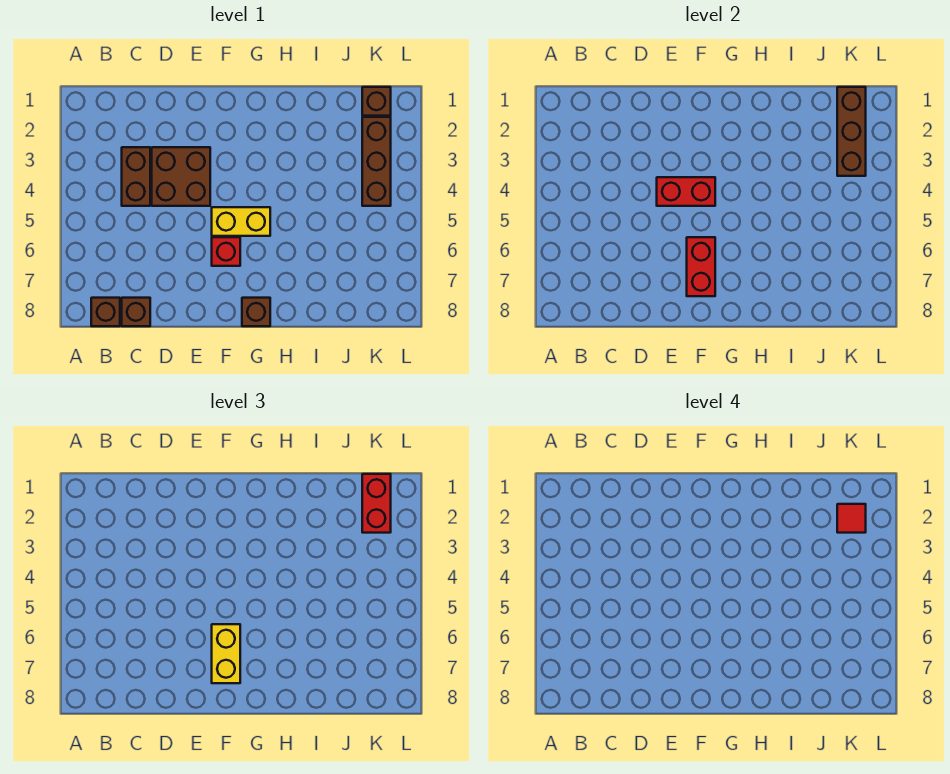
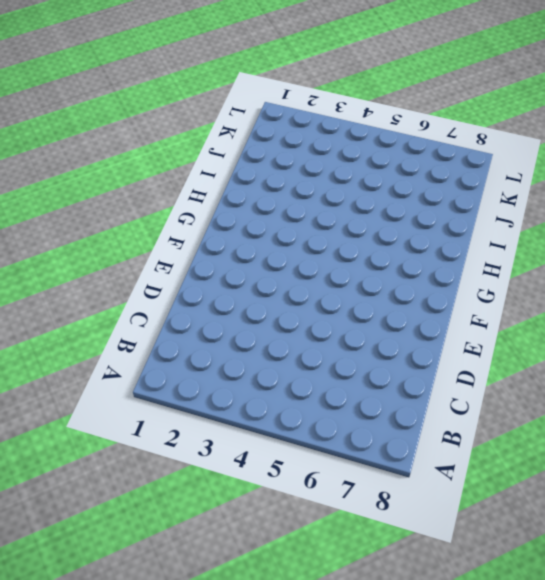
none -> brown 1x1 brick [91,298,120,326]
none -> brown 1x2 brick [122,147,150,206]
none -> brown 1x1 brick [122,298,150,326]

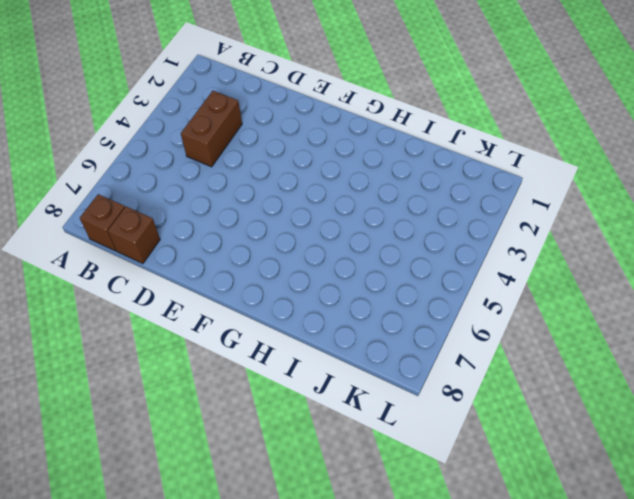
none -> brown 2x2 brick [152,147,210,206]
none -> yellow 1x2 brick [212,207,270,236]
none -> red 1x1 brick [212,237,240,266]

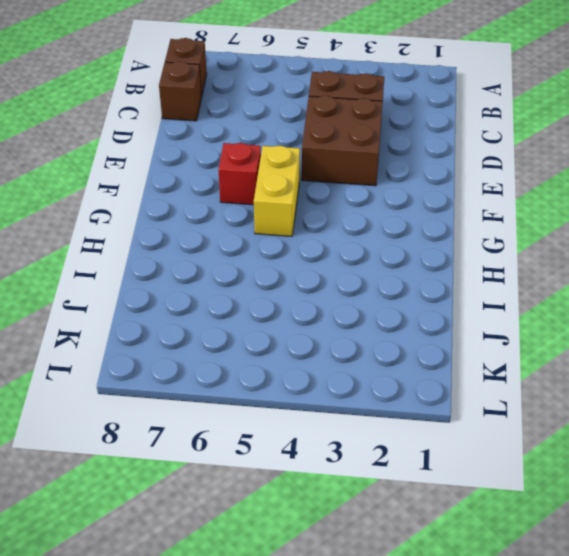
none -> brown 1x1 brick [242,298,270,326]
none -> brown 1x1 brick [362,87,391,116]
none -> brown 1x3 brick [362,117,391,206]

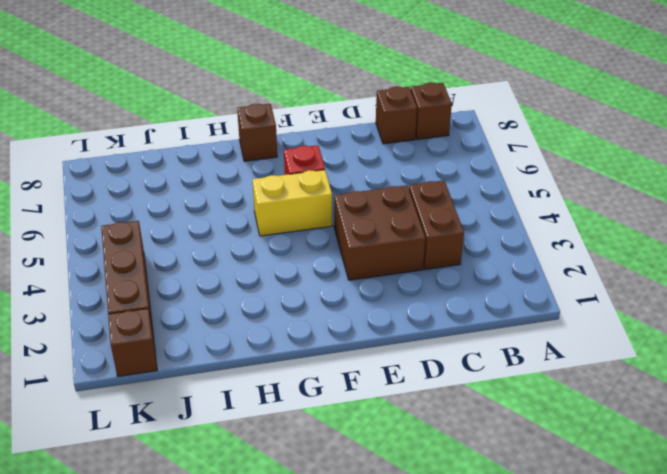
none -> red 1x2 brick [657,177,715,206]
none -> red 1x2 brick [687,237,715,296]
none -> brown 1x3 brick [837,87,866,176]

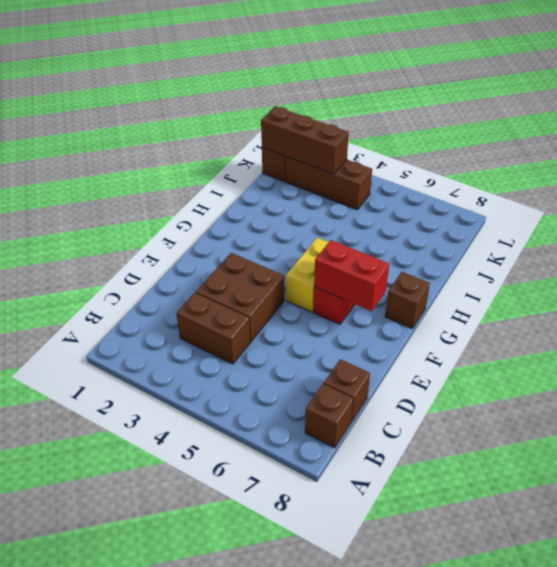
none -> red 1x2 brick [657,177,715,206]
none -> yellow 1x2 brick [212,624,240,683]
none -> red 1x2 brick [362,474,391,533]

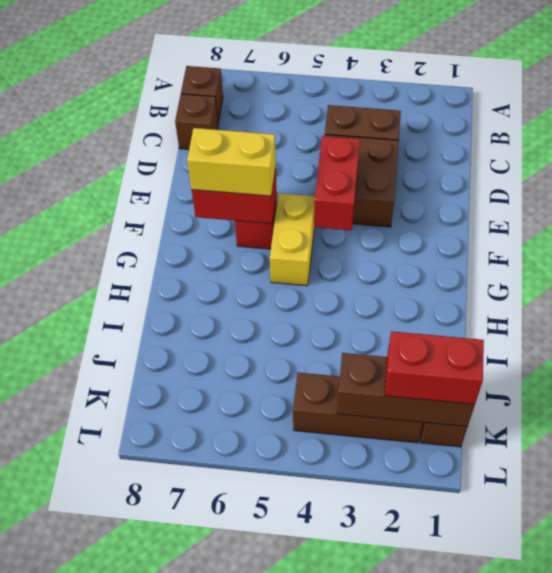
none -> brown 1x1 brick [242,298,270,326]
none -> red 1x1 tile [837,504,866,533]

